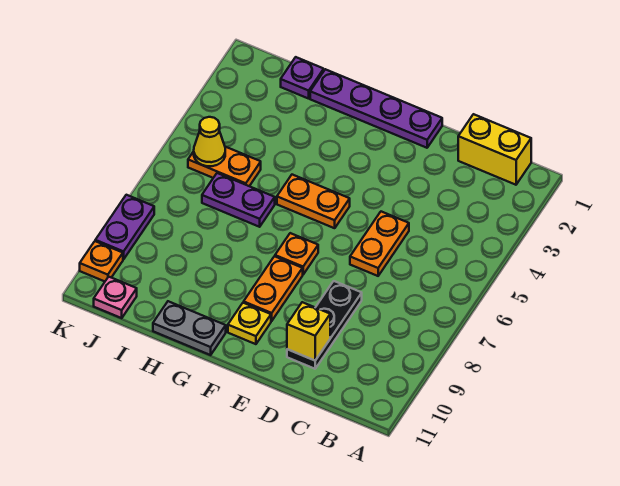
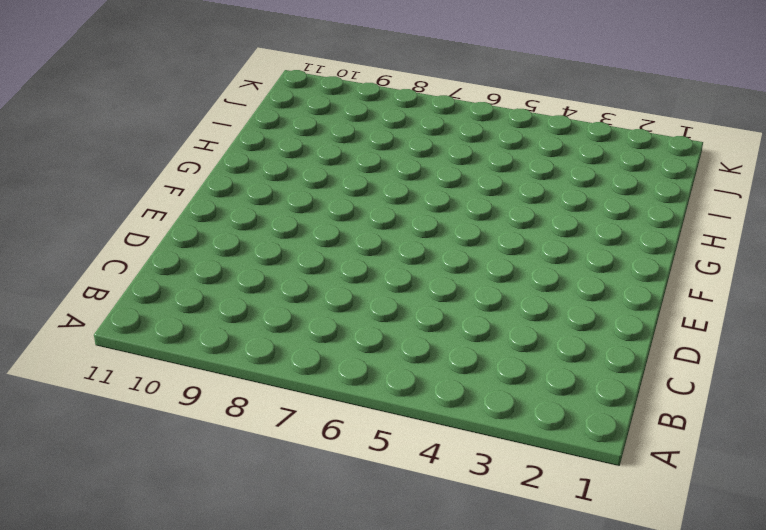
none -> yellow 1x2 brick [458,114,531,185]
none -> orange 1x2 plate [350,212,409,276]
none -> black 1x3 plate [287,281,362,369]

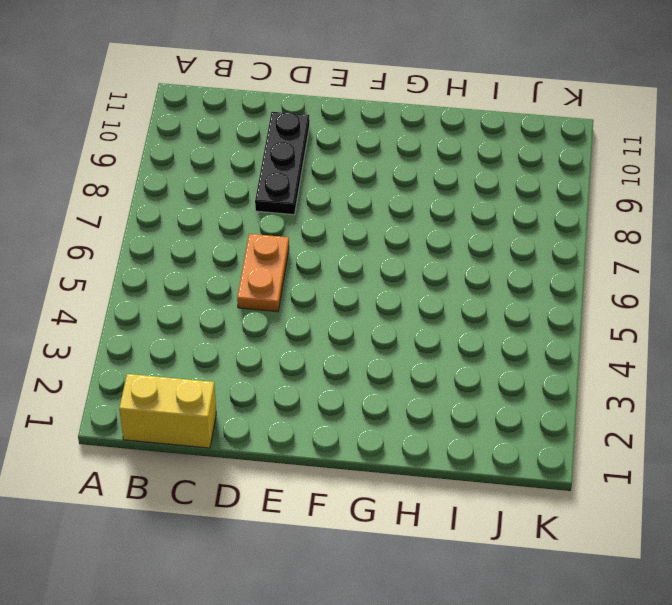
none -> purple 1x4 plate [310,69,442,148]
none -> orange 1x2 plate [277,175,350,228]
none -> orange 1x1 plate [275,233,318,274]

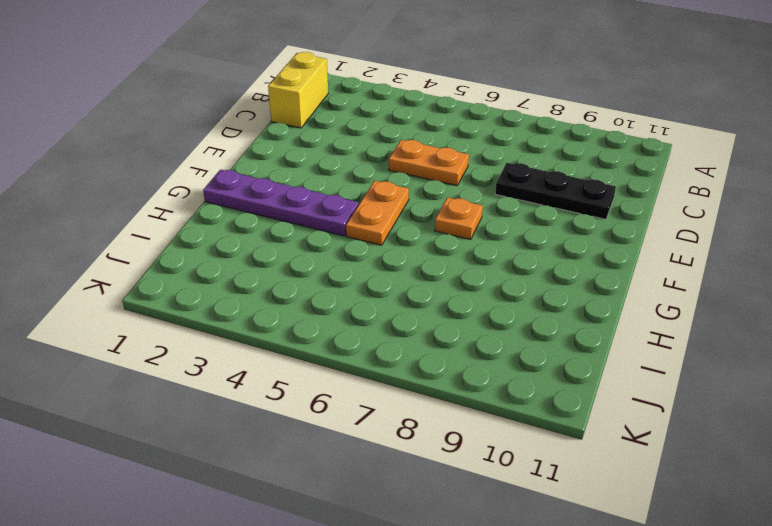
purple 1x4 plate [203,170,359,236] -> purple 1x4 plate turned to [310,69,442,148]
none -> orange 1x2 plate [244,256,303,321]
none -> yellow 1x1 plate [228,303,271,344]
none -> grey 1x2 plate [153,301,226,355]

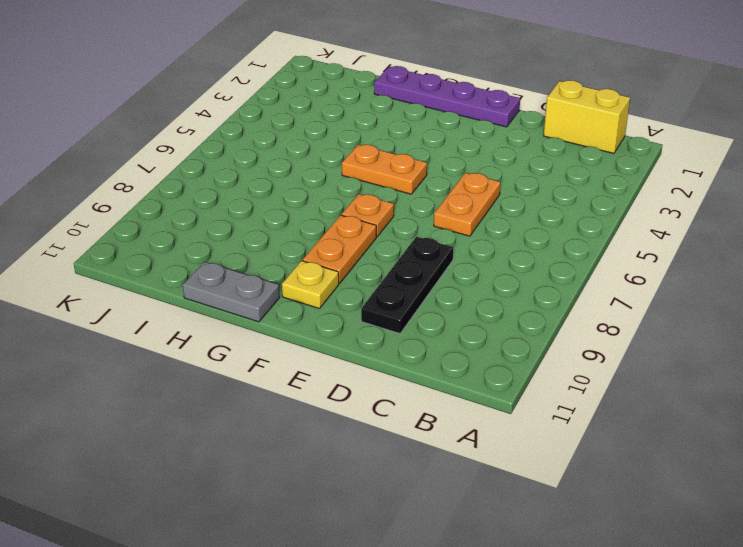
none -> purple 1x2 plate [202,173,275,227]
none -> purple 1x1 plate [281,57,324,99]
none -> orange 1x2 plate [188,147,261,186]

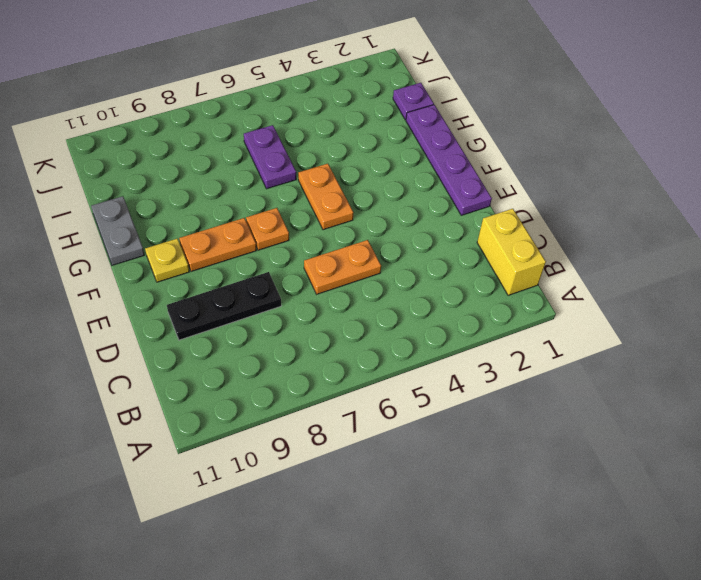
none -> orange 1x2 plate [188,147,261,186]
none -> pink 1x1 plate [94,277,137,318]
none -> purple 1x2 plate [95,195,154,259]

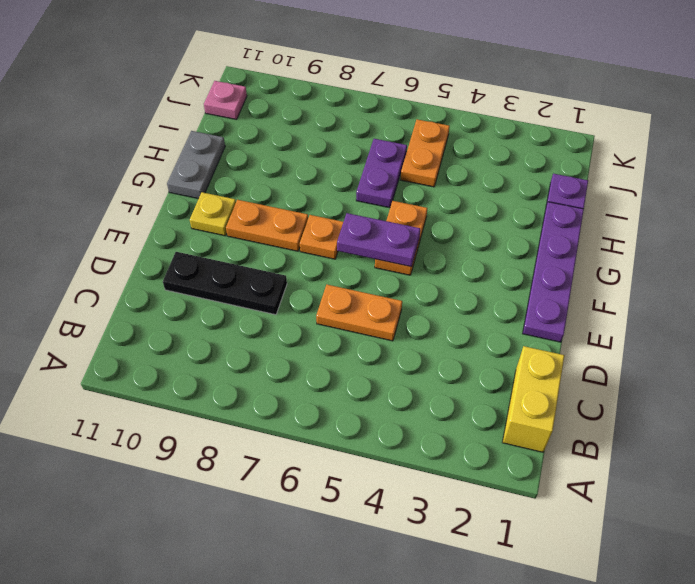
purple 1x2 plate [337,213,420,267] -> purple 1x2 plate moved to [95,195,154,259]
none -> orange 1x1 plate [80,241,123,281]
none -> yellow 1x1 brick [287,302,330,360]
none -> yellow 1x1 cone [194,117,225,166]

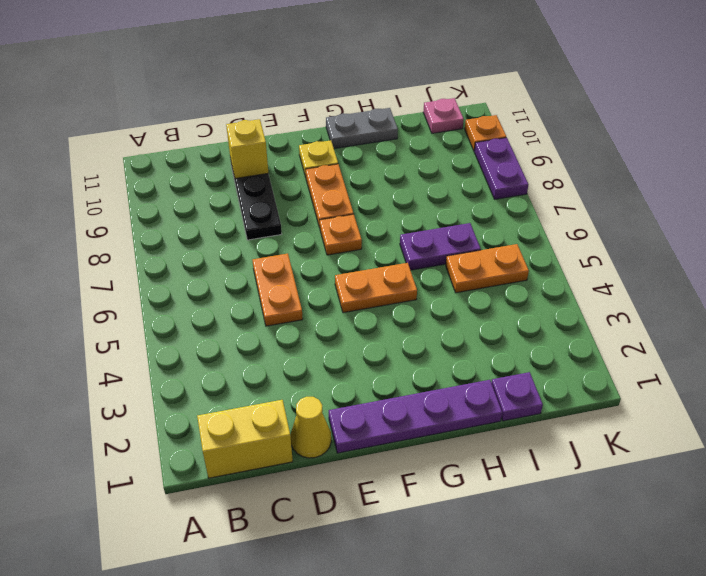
yellow 1x1 cone [290,397,331,458] -> yellow 1x1 cone moved to [194,117,225,166]

